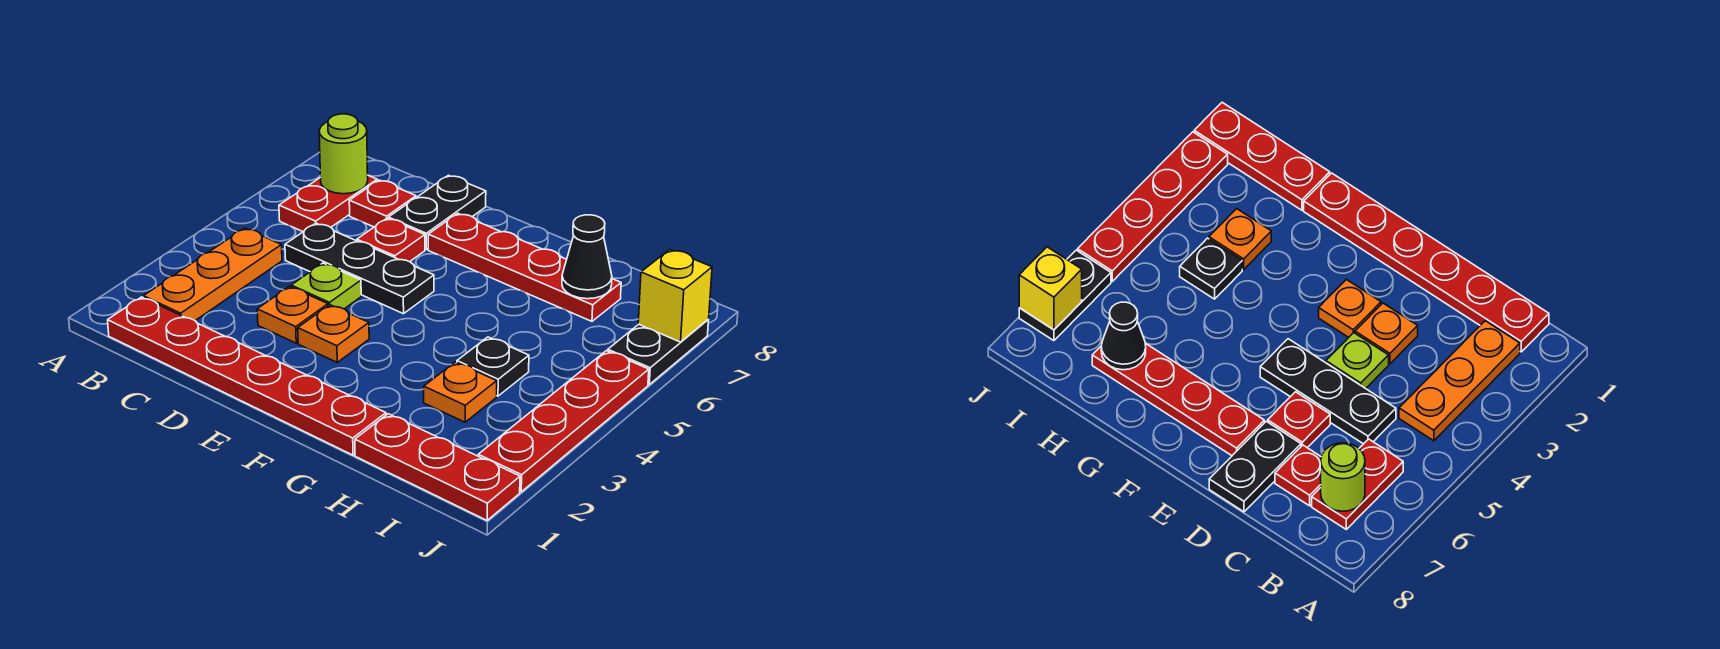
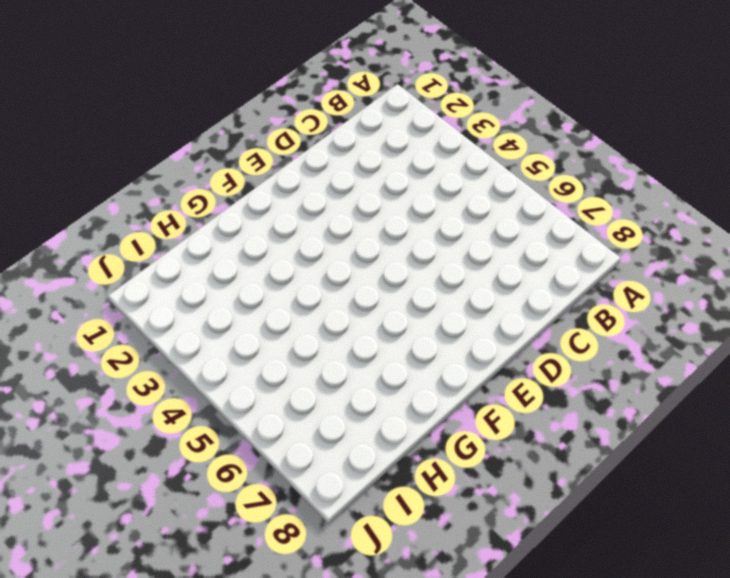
none -> red 1x6 plate [108,297,386,455]
none -> orange 1x3 plate [143,228,282,321]
none -> red 1x2 plate [279,175,377,232]

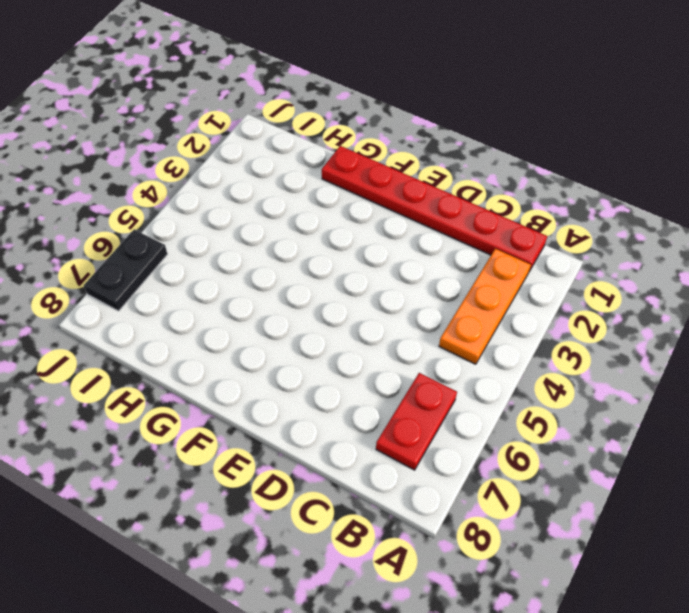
none -> black 1x3 plate [285,223,434,314]
none -> red 1x1 plate [349,180,416,227]
none -> orange 1x1 plate [257,286,328,343]

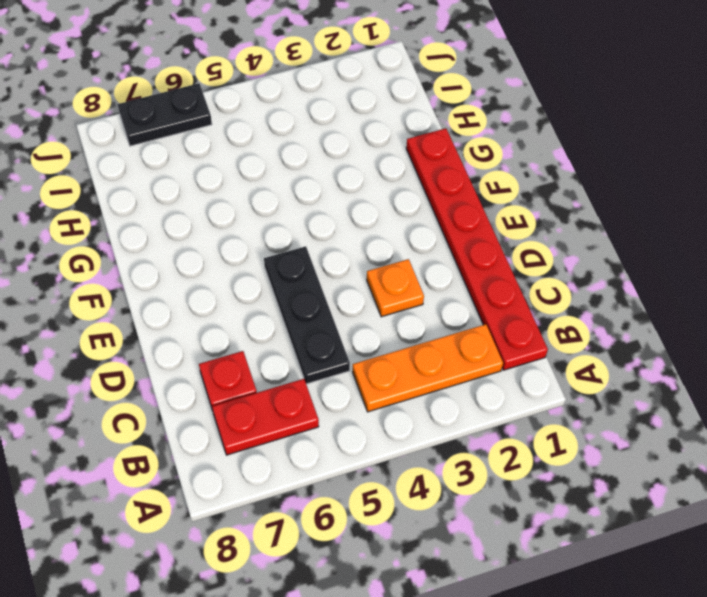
none -> lime 1x1 plate [291,263,361,309]
none -> red 1x1 plate [357,218,425,262]
none -> black 1x2 plate [389,175,486,249]

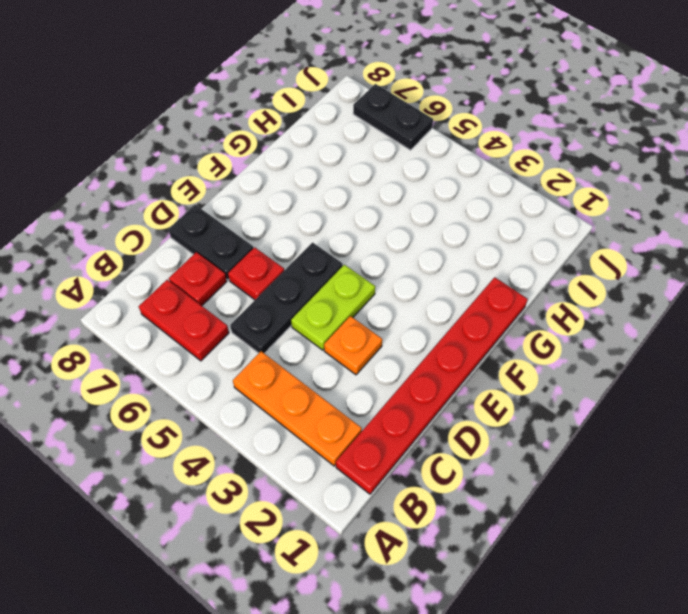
lime 1x2 plate [291,265,375,350] -> lime 1x1 plate [291,263,361,309]
none -> orange 1x1 plate [298,305,369,362]
none -> red 1x4 plate [428,213,621,321]
none -> red 1x3 plate [355,414,520,520]

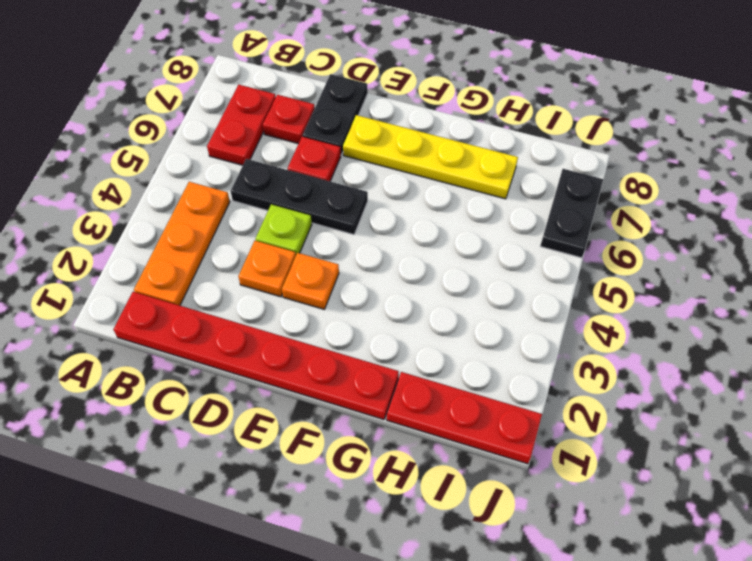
yellow 1x4 plate [343,115,518,199] -> red 1x4 plate [428,213,621,321]
none -> orange 1x1 plate [424,362,497,422]
none -> black 1x1 plate [457,337,529,396]
none -> red 1x4 plate [478,351,649,492]

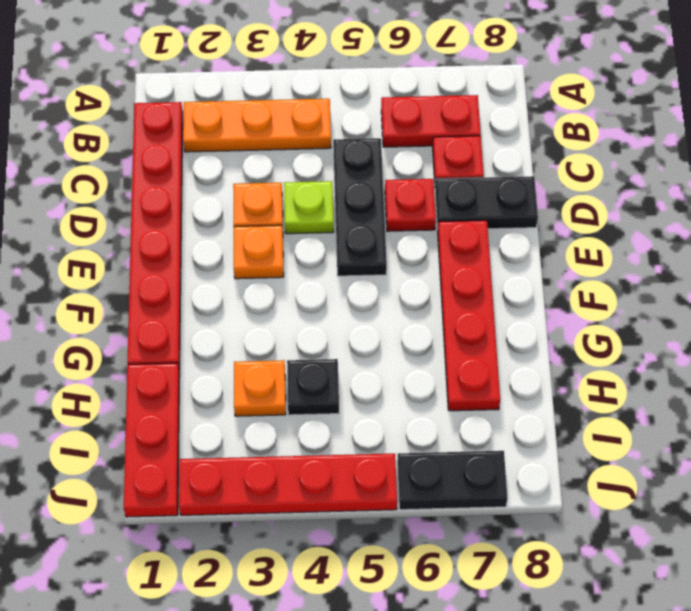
none -> lime 1x1 round brick [319,114,368,194]
none -> black 1x1 cone [562,215,612,299]
none -> yellow 1x1 brick [638,249,712,342]

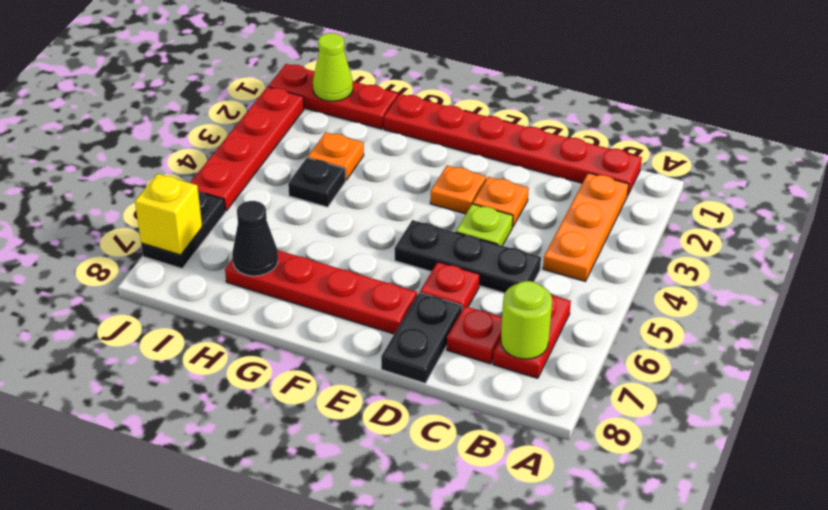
lime 1x1 cone [313,33,353,101] -> none

